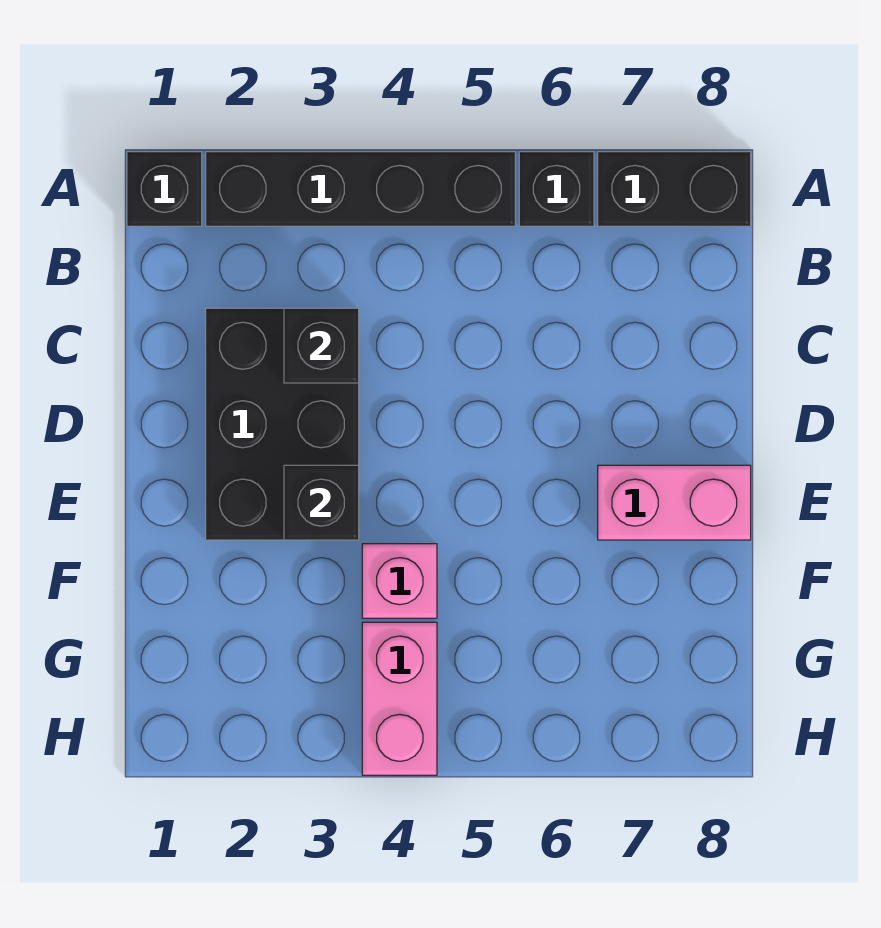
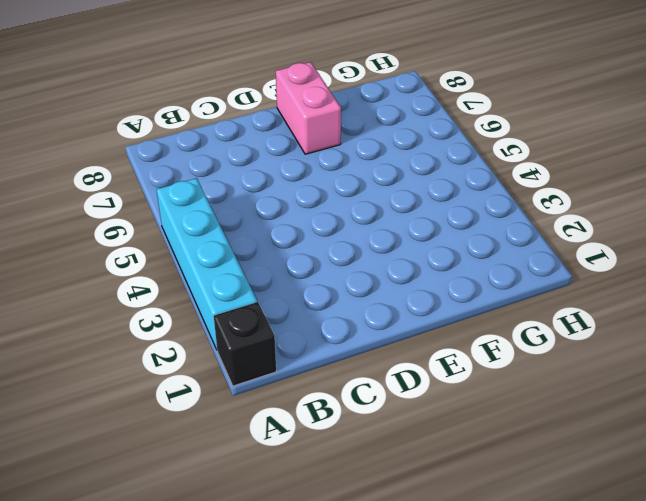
cyan 1x4 brick [156,178,257,349] -> black 1x4 brick [206,152,515,226]
none -> black 1x1 brick [519,152,594,226]
none -> black 1x2 brick [598,152,751,226]

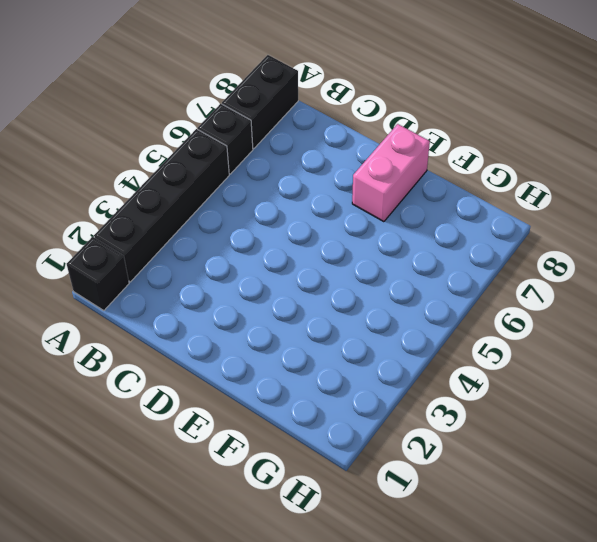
none -> black 2x3 brick [206,308,359,540]
none -> pink 1x1 brick [362,544,437,618]

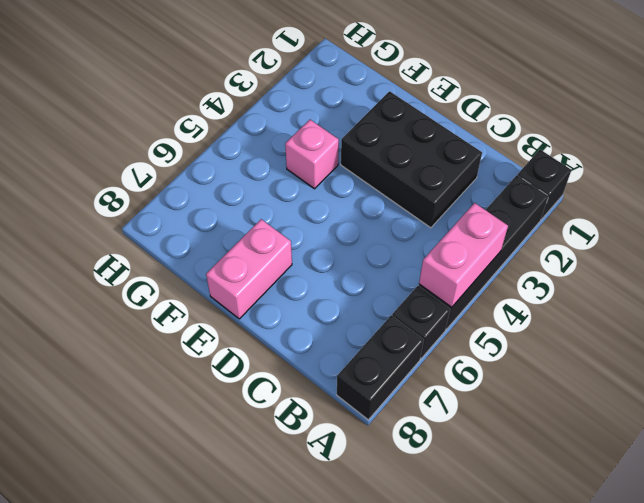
pink 1x2 brick [419,203,508,307] -> pink 1x2 brick turned to [362,622,437,775]
none -> black 1x1 brick [284,308,359,383]
none -> black 1x1 brick [284,465,359,540]

